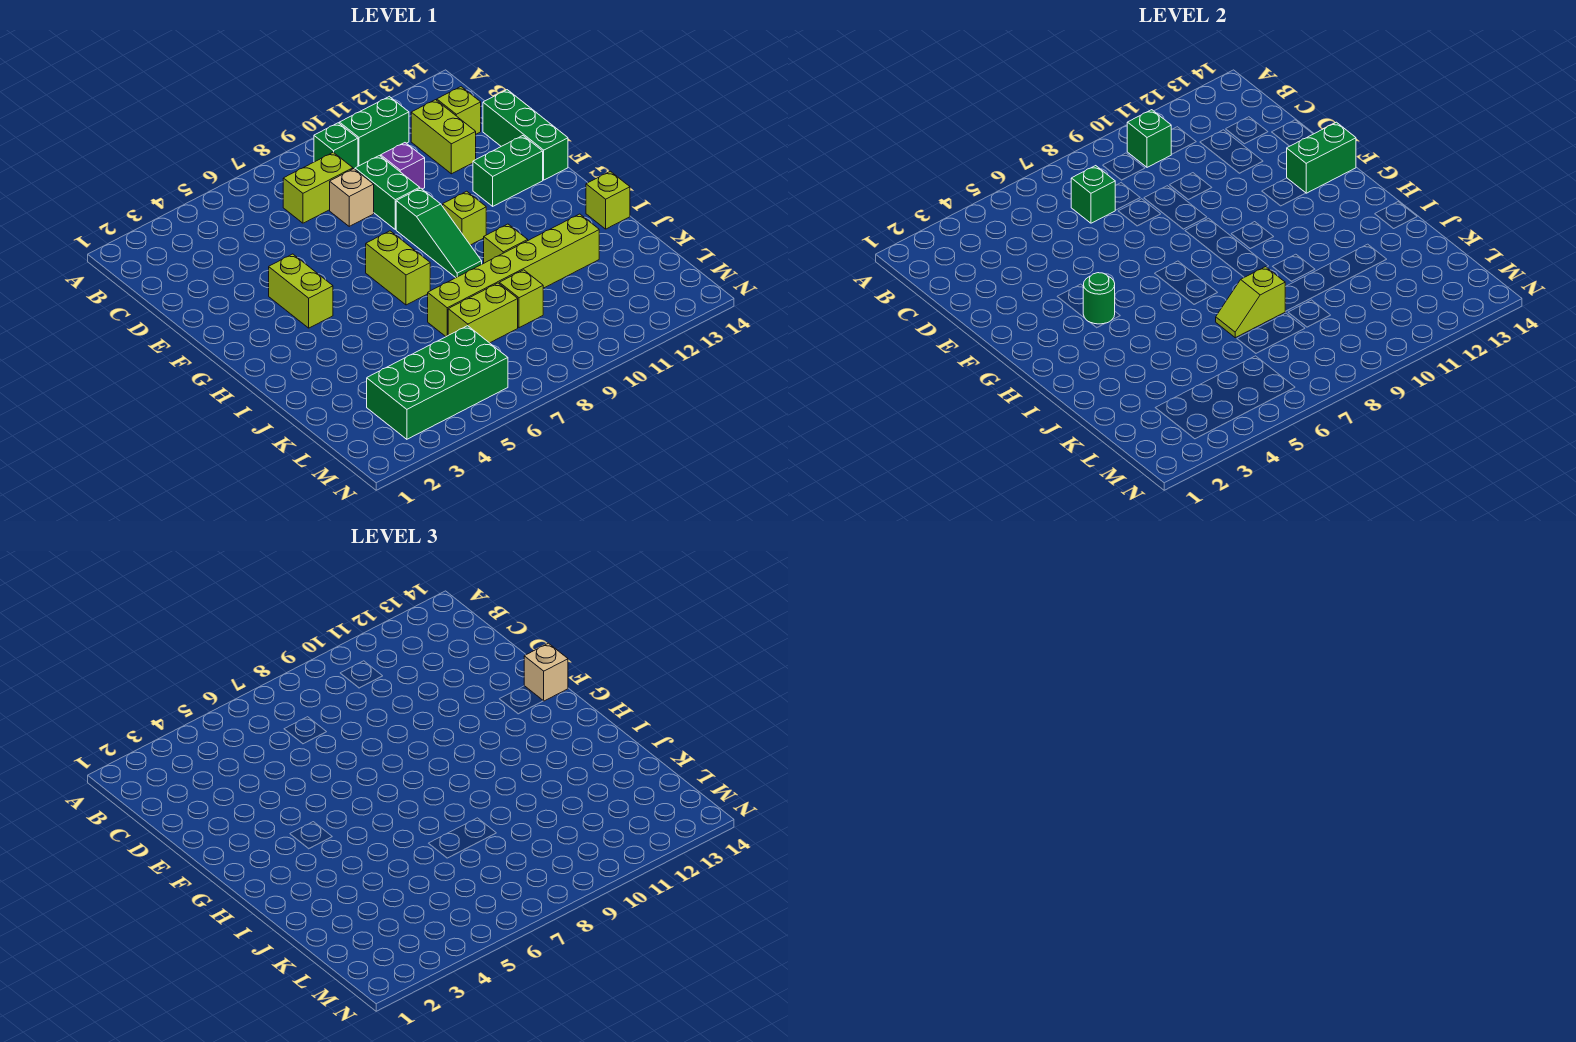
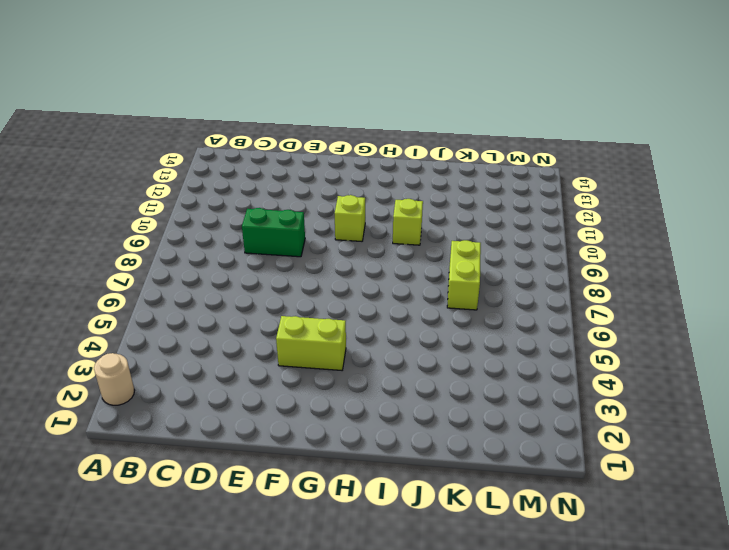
tan 1x1 round brick [94,353,135,405] -> none
none -> green 1x1 brick [314,123,358,169]
none -> green 1x2 brick [339,96,409,166]
none -> lime 1x2 brick [283,152,353,223]

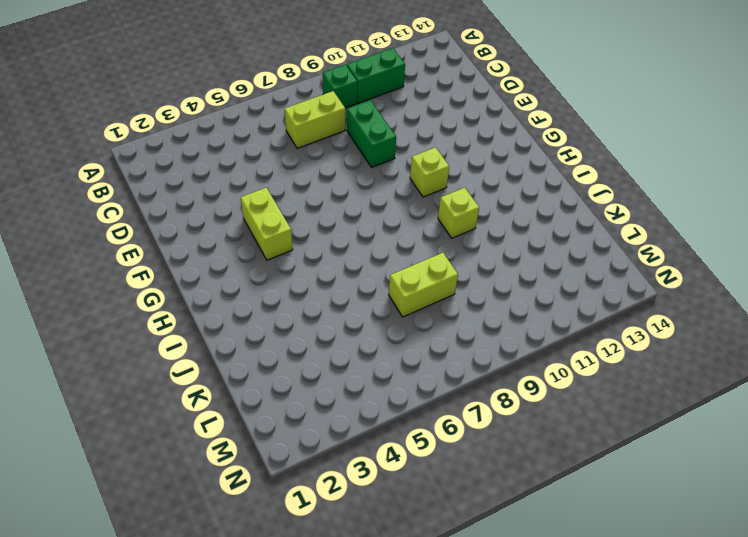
none -> lime 1x2 brick [411,100,476,174]
none -> lime 1x1 brick [437,87,481,134]
none -> tan 1x1 brick [330,169,374,226]

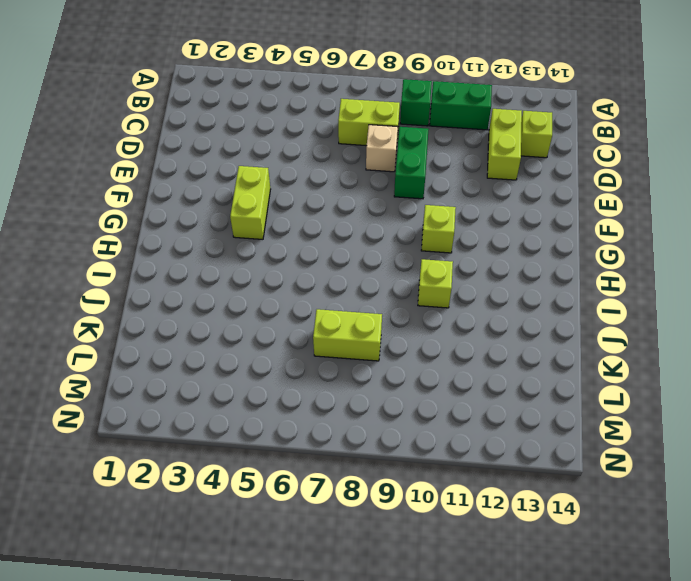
none -> purple 1x1 brick [381,143,425,189]
none -> green 1x3 brick [483,90,568,180]
none -> green 1x3 slope [396,188,482,278]

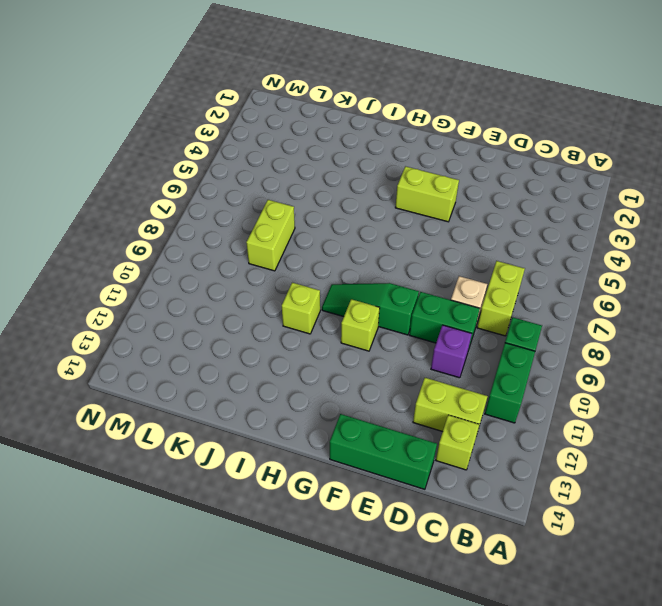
none -> green 1x2 brick [473,136,543,206]
none -> lime 1x2 brick [366,231,430,305]
none -> lime 1x1 brick [586,171,630,229]

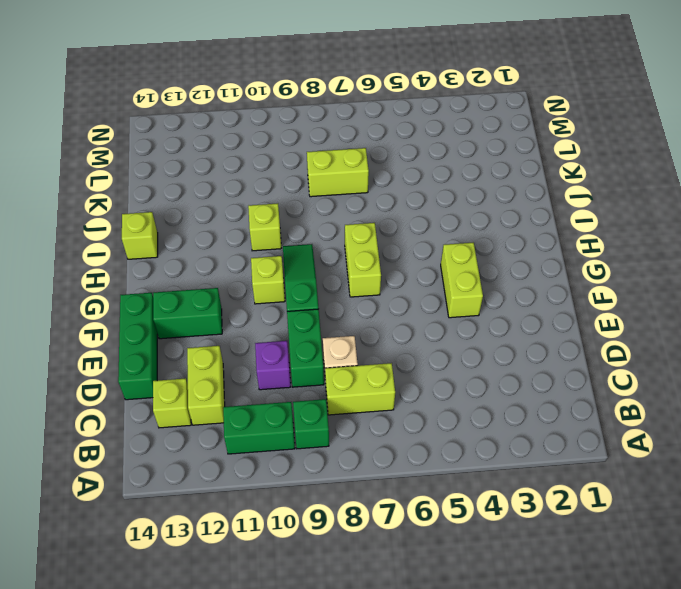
none -> lime 1x6 brick [428,214,599,337]
none -> lime 1x1 brick [499,270,543,328]
none -> green 2x4 brick [367,326,508,439]

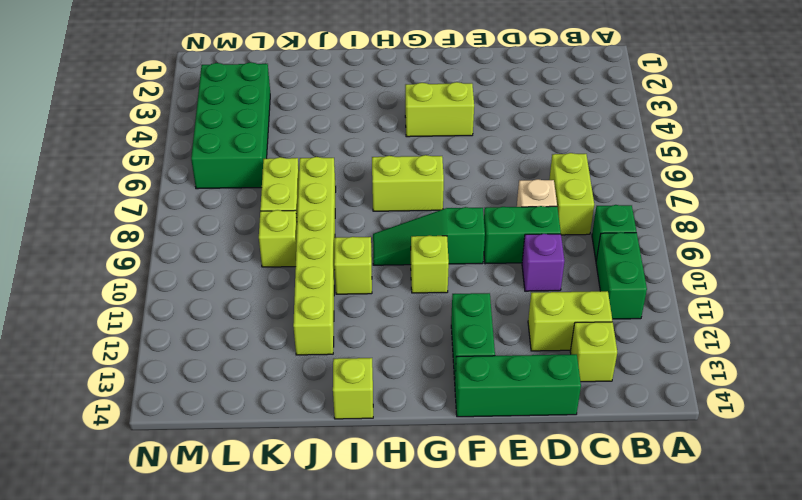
none -> green 1x1 brick [1127,110,1171,167]
none -> green 1x1 brick [1071,166,1115,223]
none -> green 1x2 brick [1287,122,1356,193]

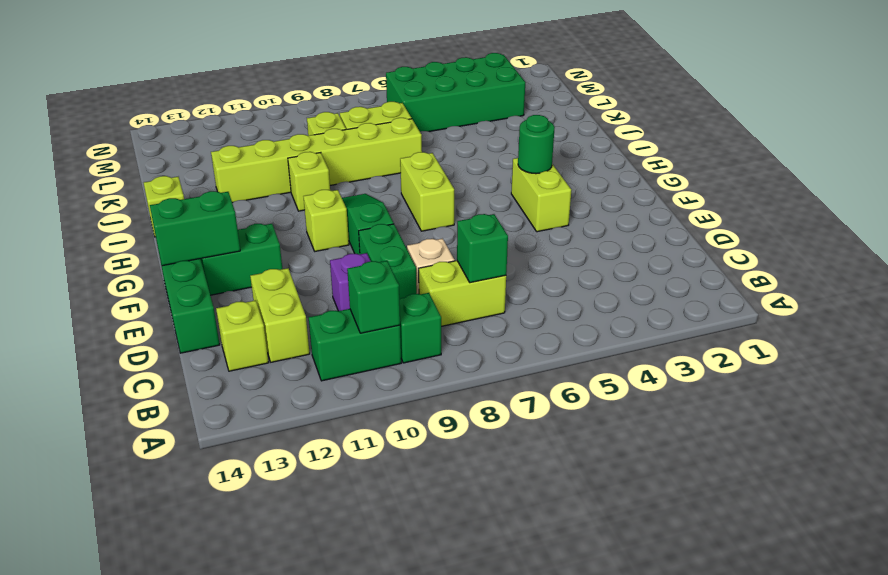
none -> lime 1x2 slope [1216,267,1285,338]
none -> tan 1x1 brick [524,643,568,701]

